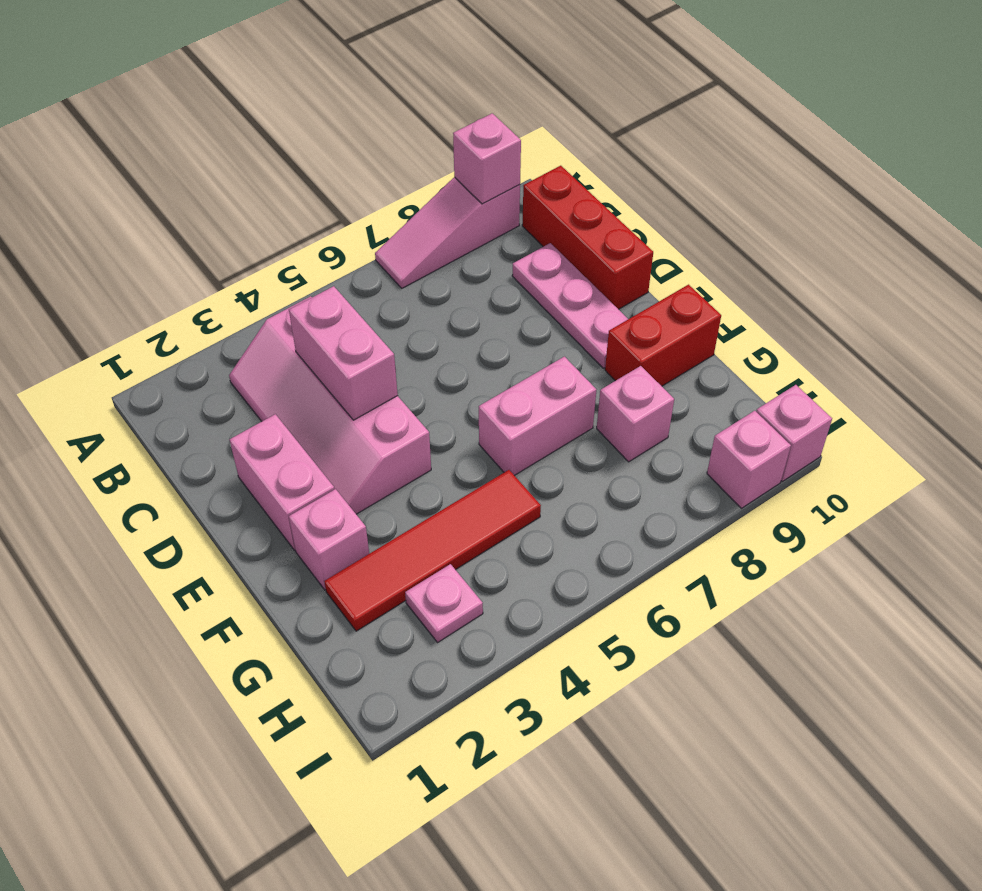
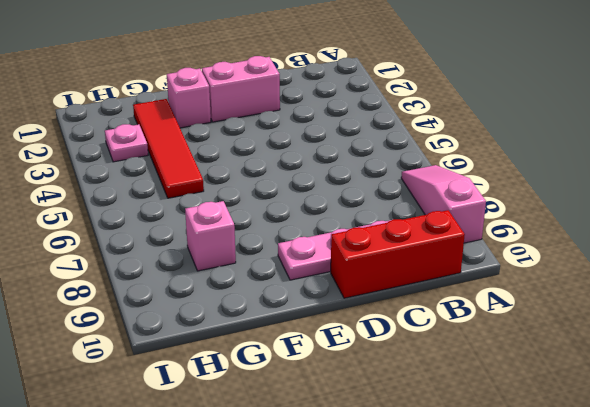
none -> pink 2x4 slope [229,296,431,514]
none -> pink 1x2 brick [479,357,596,476]
none -> red 1x2 brick [605,285,721,386]

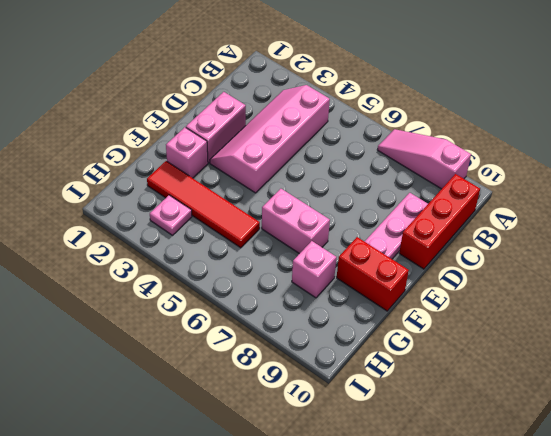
none -> pink 1x1 brick [707,411,791,508]
none -> pink 1x1 brick [756,385,832,481]
none -> pink 1x1 brick [453,113,521,204]

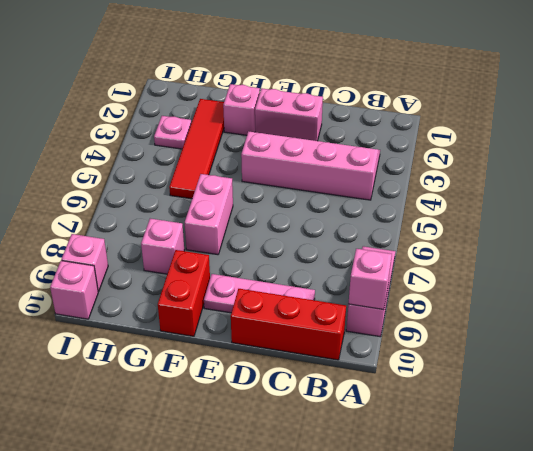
none -> pink 1x2 brick [289,286,398,420]

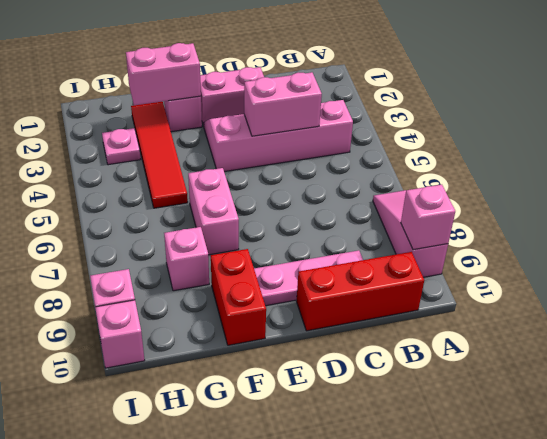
pink 1x2 brick [126,43,201,105] -> none

